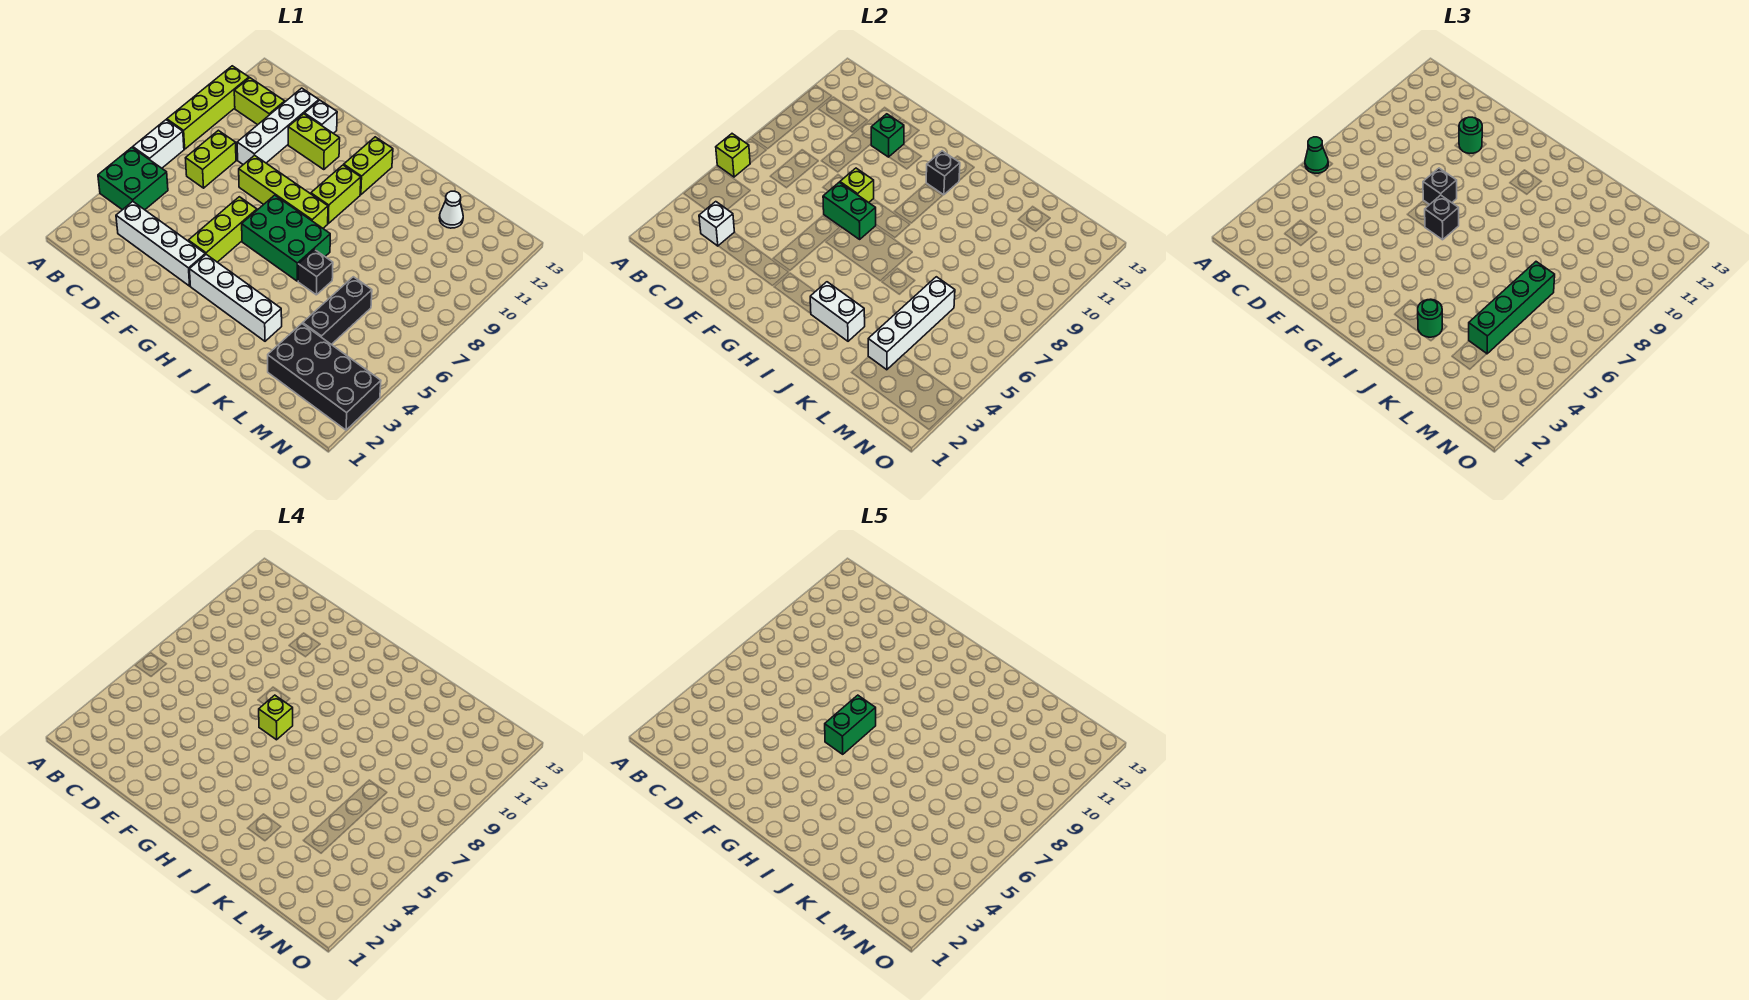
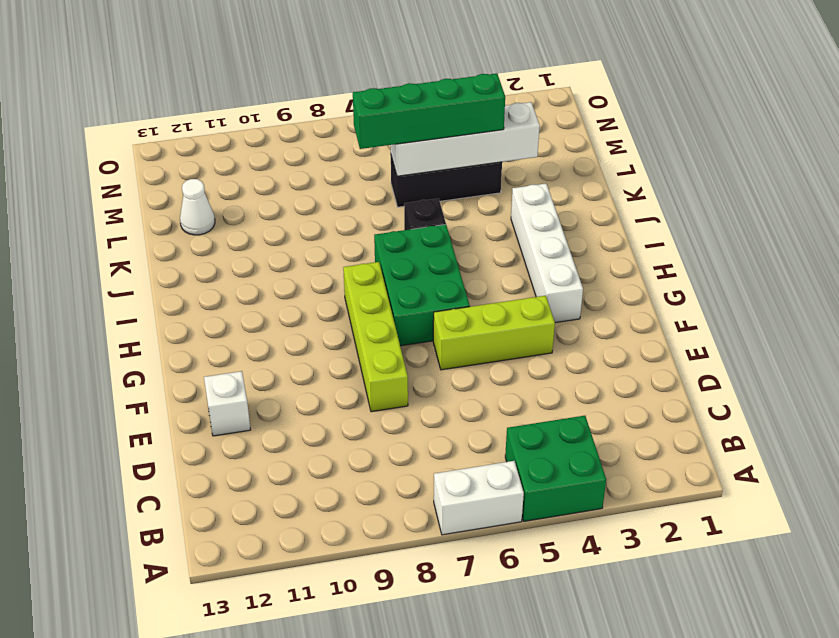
none -> lime 1x4 brick [167,66,249,149]
none -> lime 1x2 brick [234,78,285,125]
none -> white 1x4 brick [116,202,205,286]
none -> lime 1x2 brick [186,130,236,188]

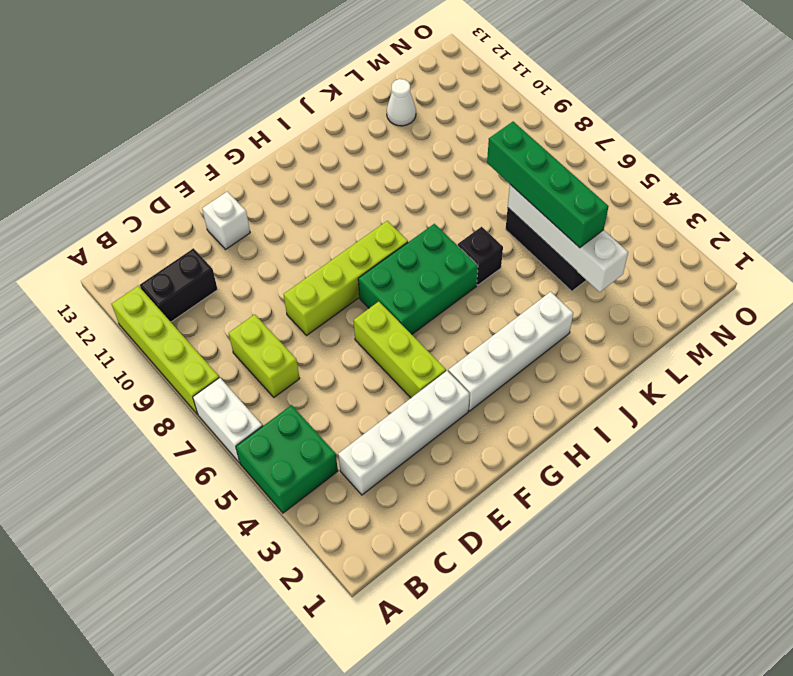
black 1x2 brick [140,248,218,322] -> lime 1x2 brick [234,78,285,125]
none -> white 1x4 brick [237,88,319,165]
none -> lime 1x2 brick [288,114,340,170]
none -> lime 1x2 brick [311,165,361,223]
none -> lime 1x2 brick [344,137,393,195]

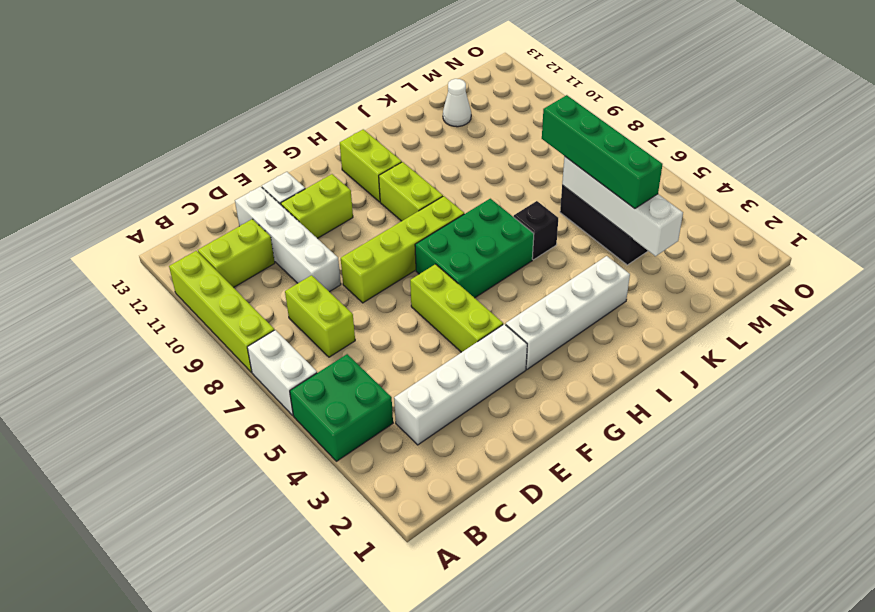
none -> black 2x4 brick [268,324,381,430]
none -> lime 1x1 brick [716,134,750,177]
none -> white 1x1 brick [699,202,734,246]
none -> green 1x1 brick [871,114,904,157]

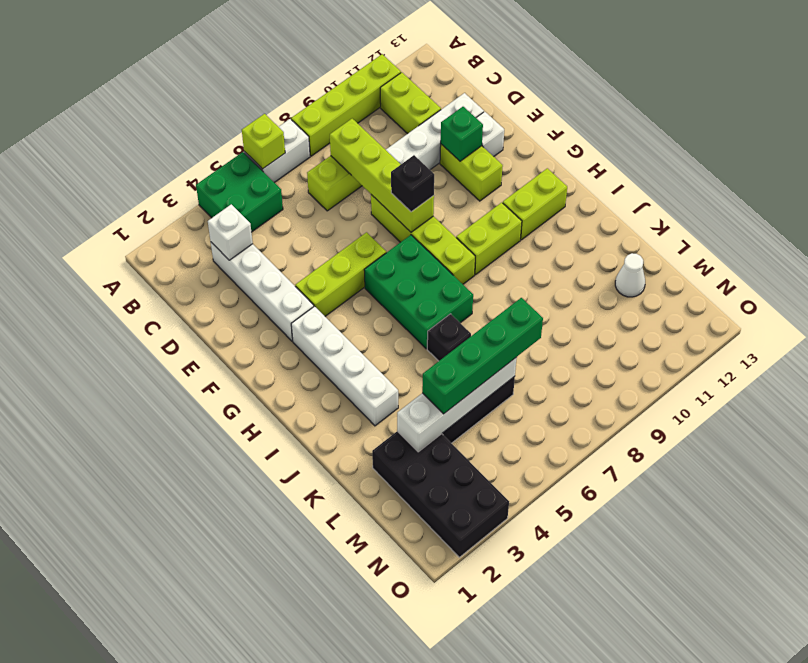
lime 1x4 brick [330,119,434,232] -> lime 1x1 brick [840,168,874,203]
none -> green 1x2 brick [823,182,876,239]
none -> black 1x1 brick [926,151,960,195]
none -> white 1x2 brick [810,282,865,341]
none -> green 1x1 cone [1305,137,1328,173]

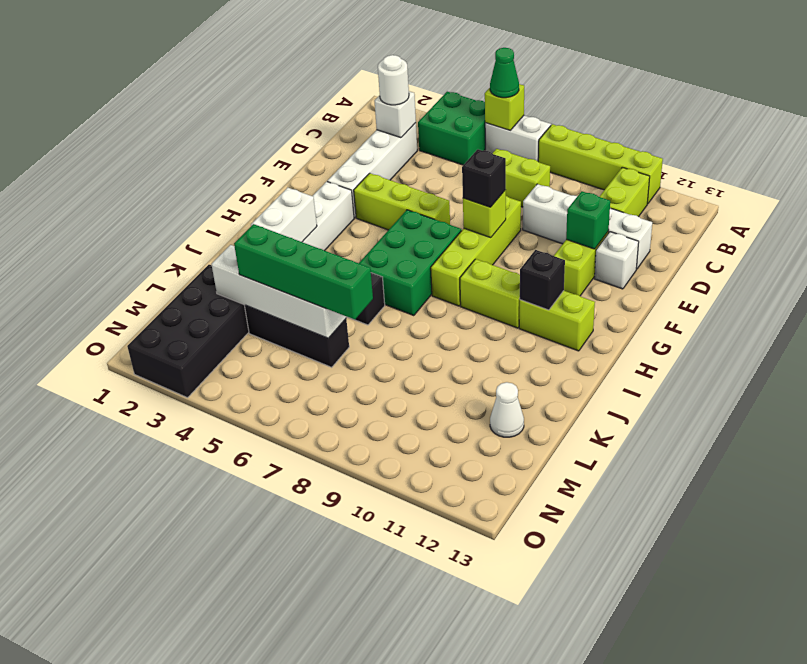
white 1x1 round brick [378,55,409,105] -> none
none -> green 1x2 brick [823,182,876,239]
none -> green 1x1 round brick [1459,117,1482,153]
none -> black 1x1 brick [1425,195,1459,240]
none -> green 1x1 round brick [1418,299,1442,337]

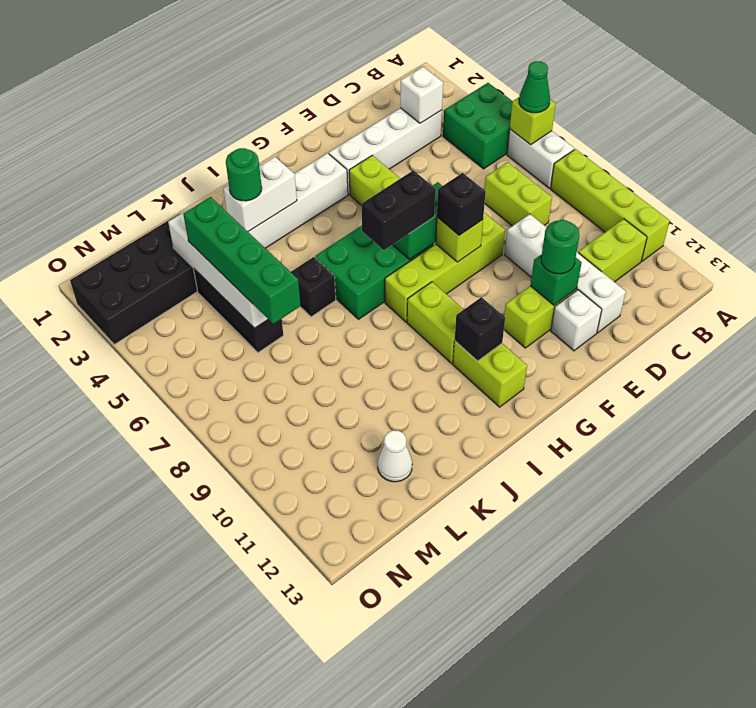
black 1x2 brick [362,170,436,250] -> black 1x1 brick [1425,195,1459,240]
none -> lime 1x1 brick [259,695,293,740]
none -> green 1x2 brick [825,695,876,754]

